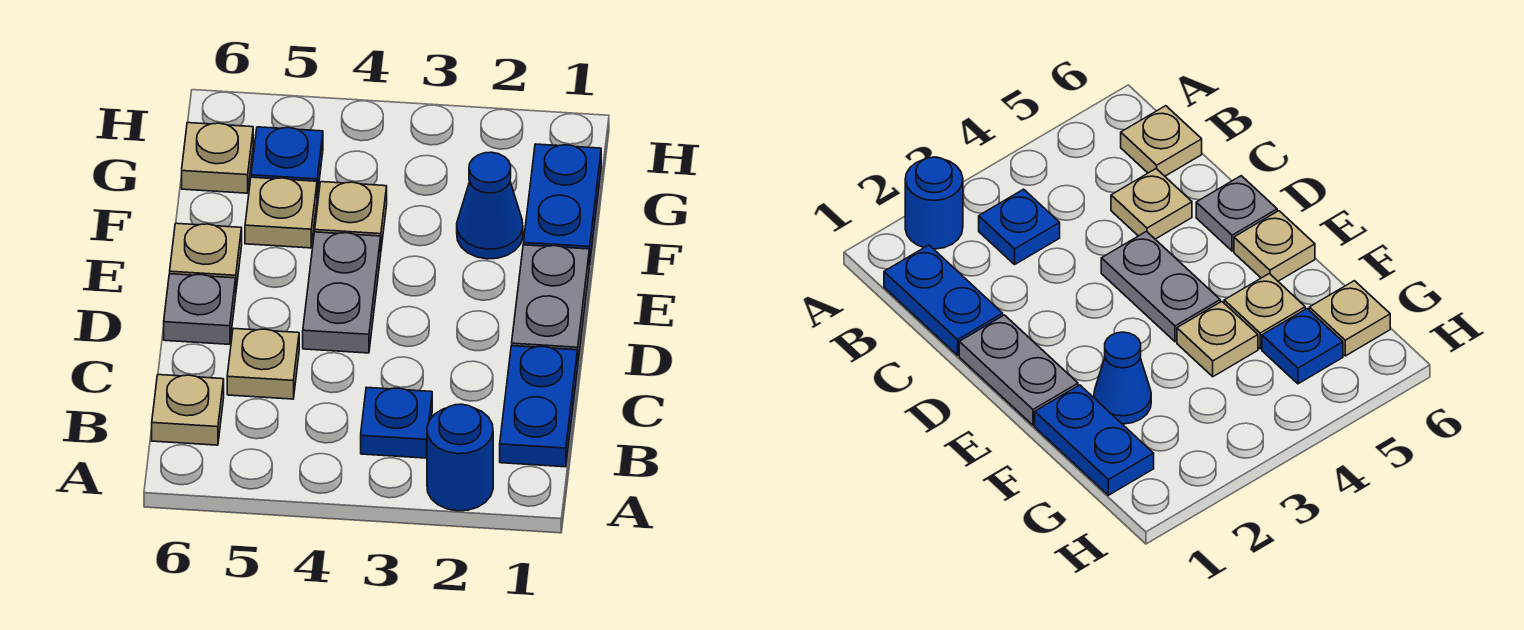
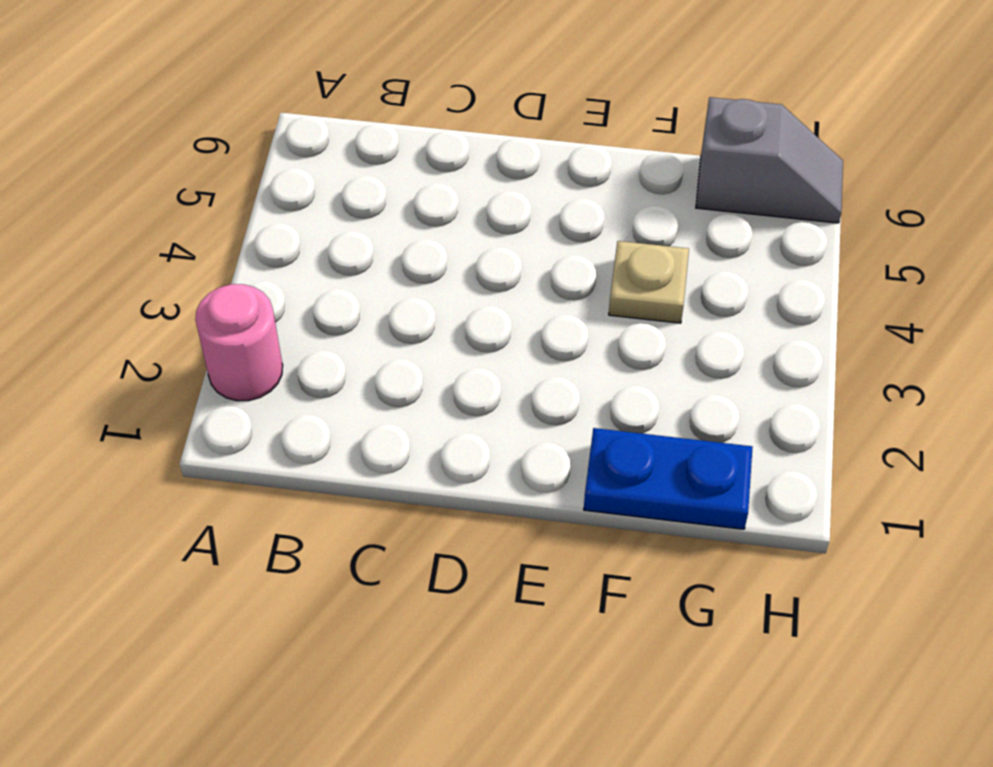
pink 1x1 round brick [195,284,283,401] -> blue 1x1 round brick [427,404,493,511]
grey 1x2 slope [696,97,843,223] -> tan 1x1 plate [182,123,253,193]
none -> blue 1x2 plate [500,346,578,467]
none -> blue 1x1 plate [361,387,432,458]
none -> tan 1x1 plate [152,375,224,445]

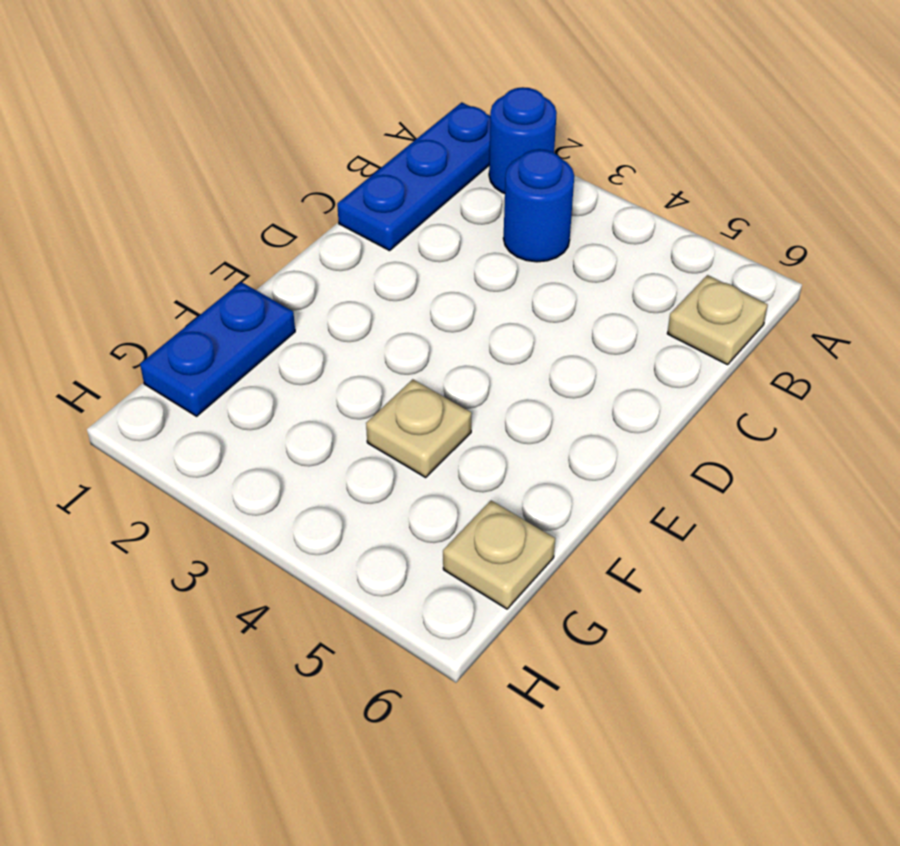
blue 1x3 plate [337,102,490,251] -> blue 1x2 plate [500,346,578,467]
blue 1x1 round brick [503,149,574,262] -> blue 1x1 plate [361,387,432,458]
none -> tan 1x1 plate [227,328,299,399]
none -> grey 1x2 plate [512,245,589,360]
none -> grey 1x2 plate [303,232,381,353]

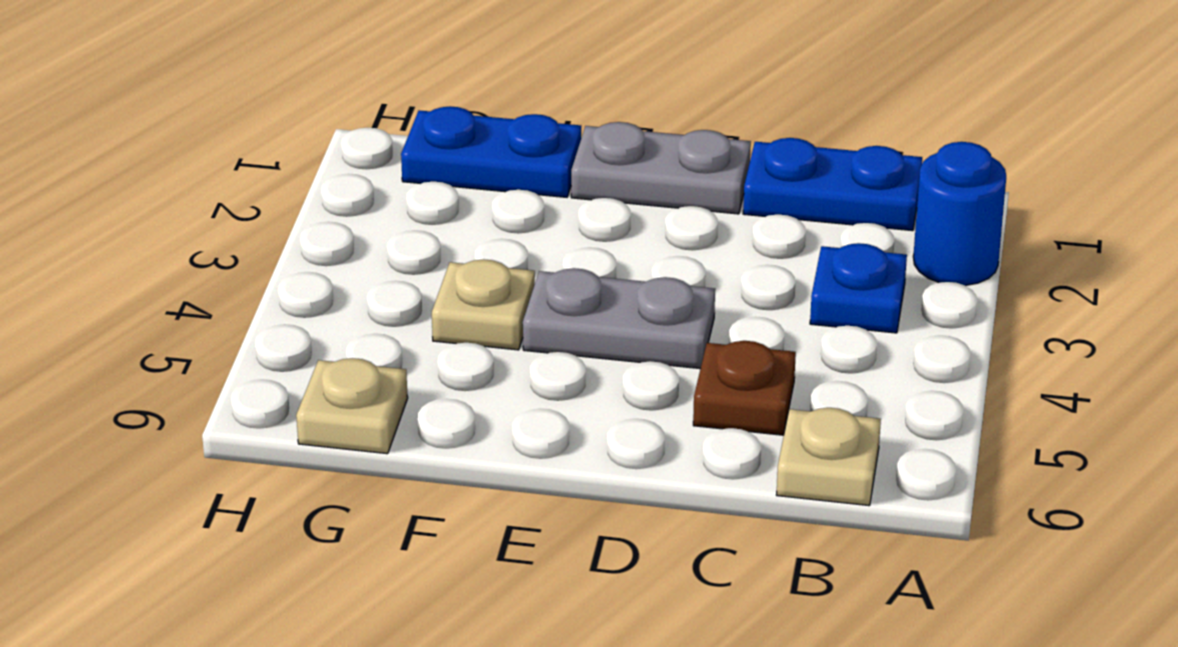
brown 1x1 plate [693,341,796,435] -> tan 1x1 plate [227,328,299,399]
none -> grey 1x1 plate [164,274,236,344]
none -> tan 1x1 plate [170,223,242,289]
none -> blue 1x1 cone [457,152,523,259]

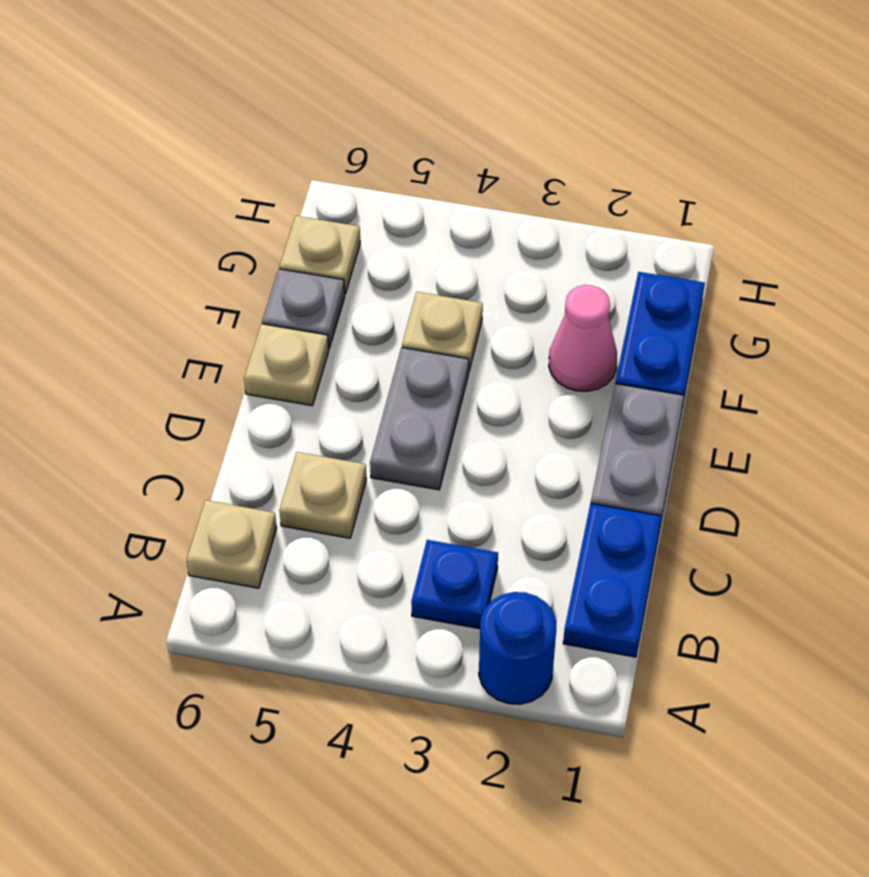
pink 1x1 cone [549,285,617,391] -> blue 1x1 cone [457,152,523,259]
grey 1x1 plate [262,269,345,349] -> grey 1x1 plate moved to [164,274,236,344]
none -> tan 1x1 plate [245,177,317,248]
none -> blue 1x1 plate [251,127,323,196]

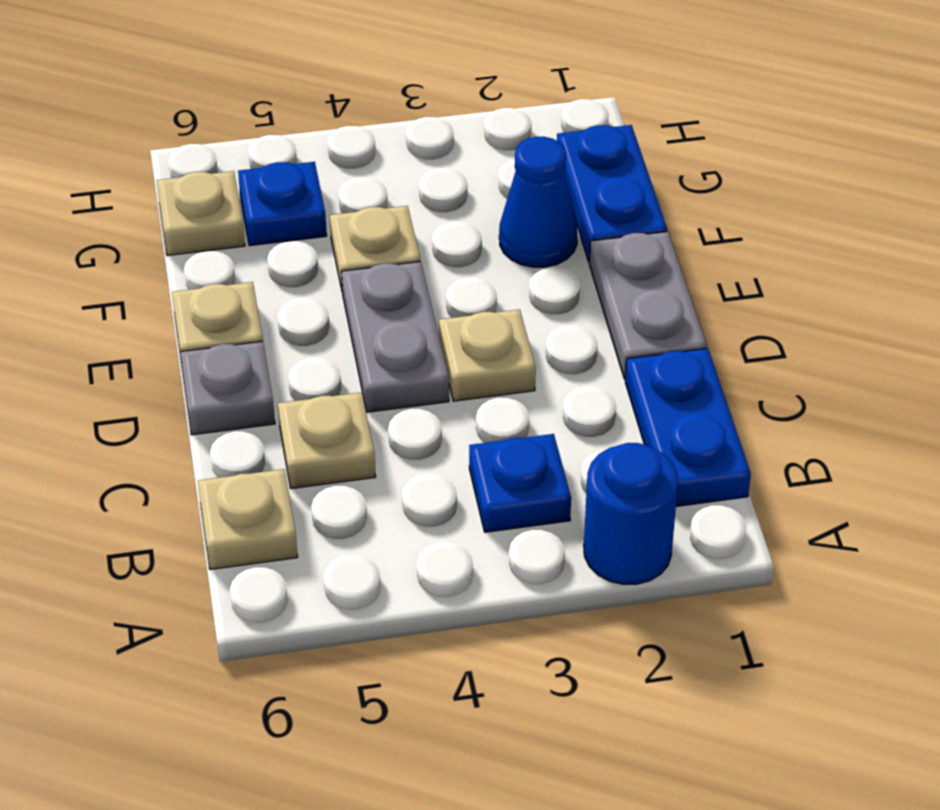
tan 1x1 plate [439,309,536,401] -> tan 1x1 plate moved to [245,177,317,248]

